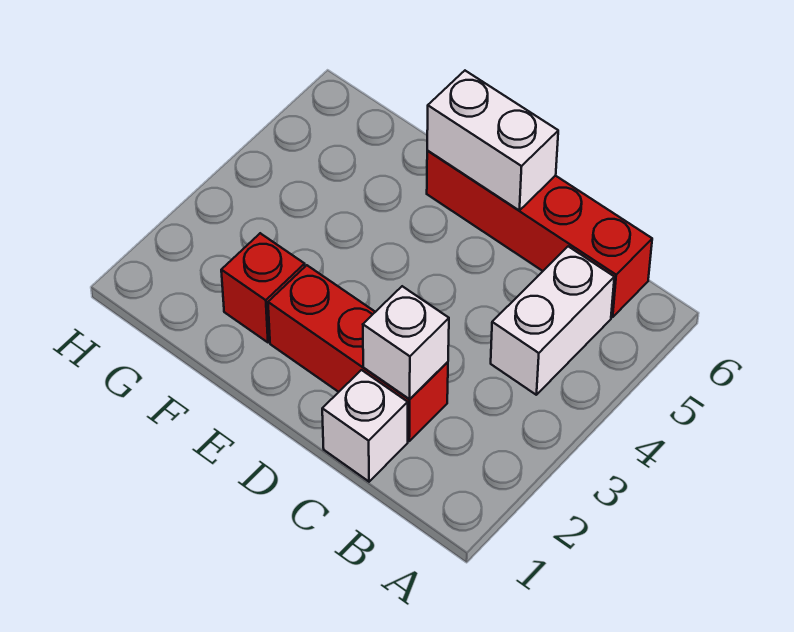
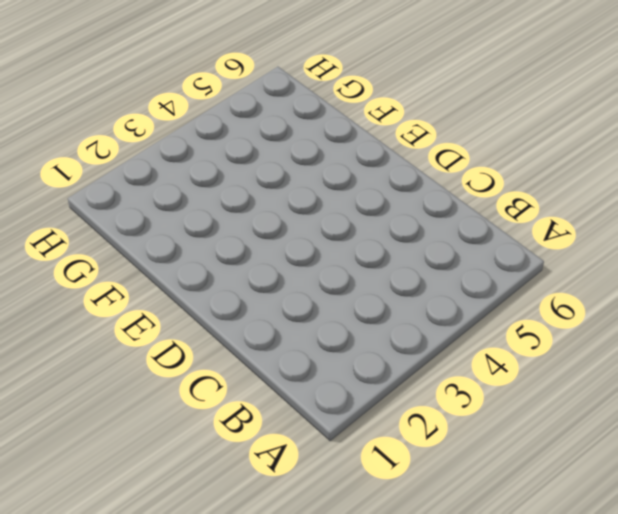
none -> white 1x2 brick [491,246,614,395]
none -> red 1x4 brick [427,151,652,317]

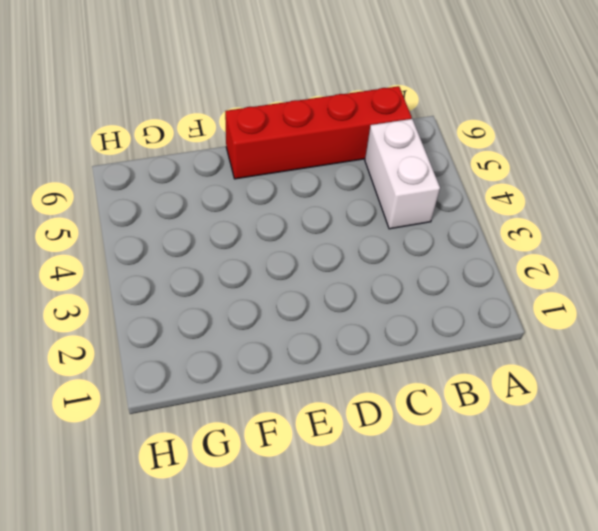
none -> white 1x1 brick [322,370,408,482]
none -> red 1x3 brick [268,265,448,441]

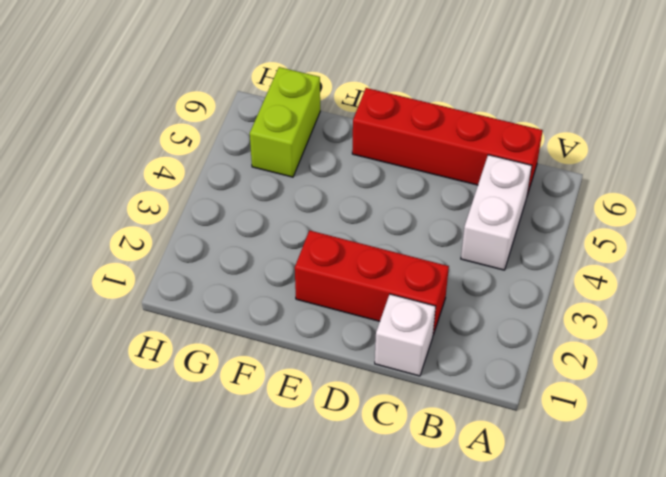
lime 1x2 brick [250,67,320,177] -> none
none -> red 1x1 brick [221,233,305,342]
none -> white 1x1 brick [363,286,449,399]

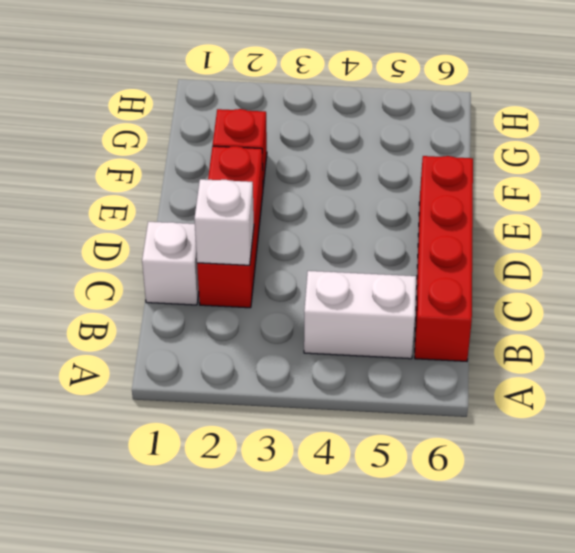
none -> white 1x2 brick [427,71,558,210]

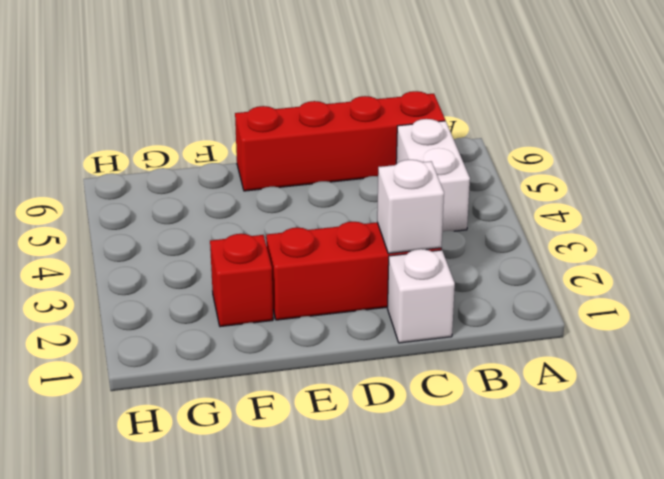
none -> white 1x2 brick [427,71,558,210]

